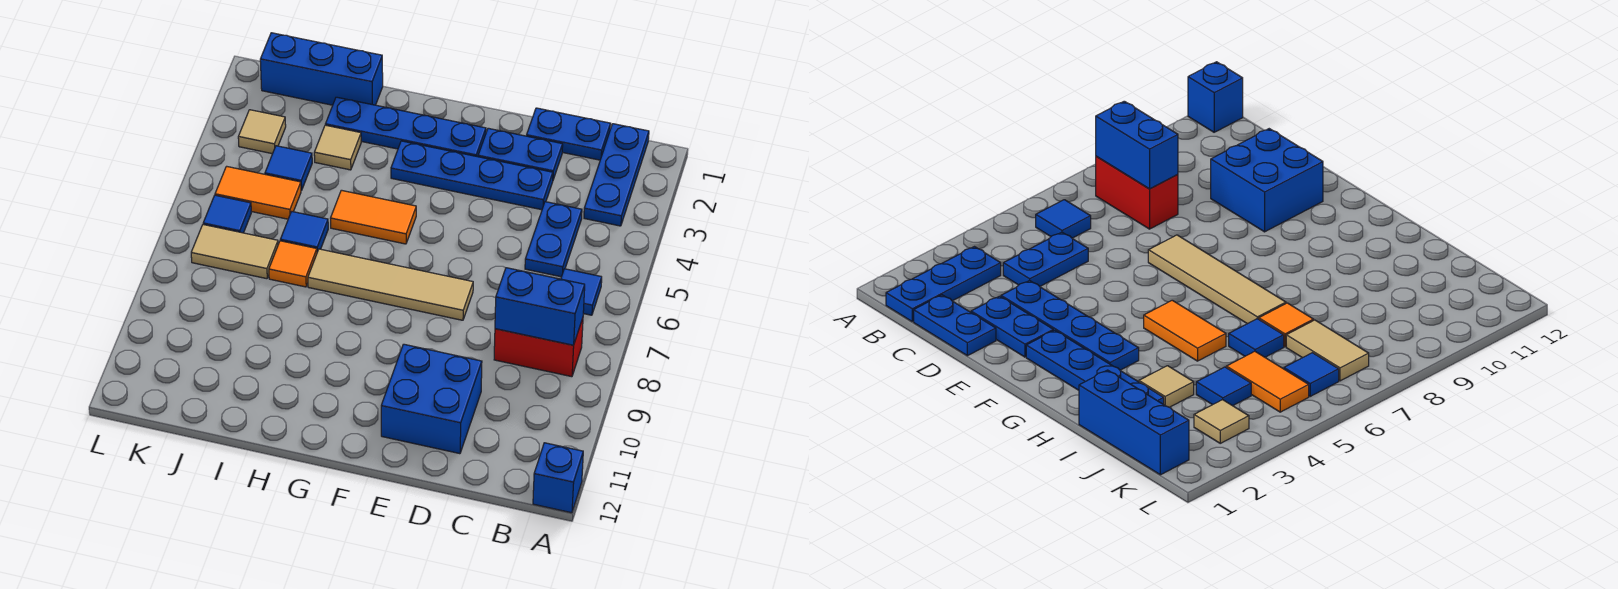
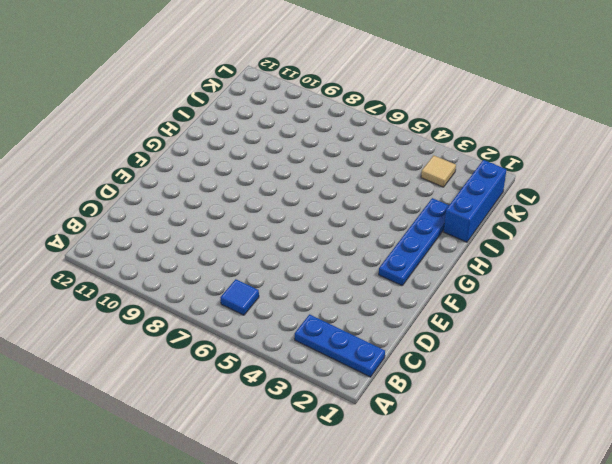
none -> blue 1x1 brick [533,443,583,513]
none -> red 1x2 brick [494,318,583,377]
none -> blue 1x2 plate [527,108,611,160]

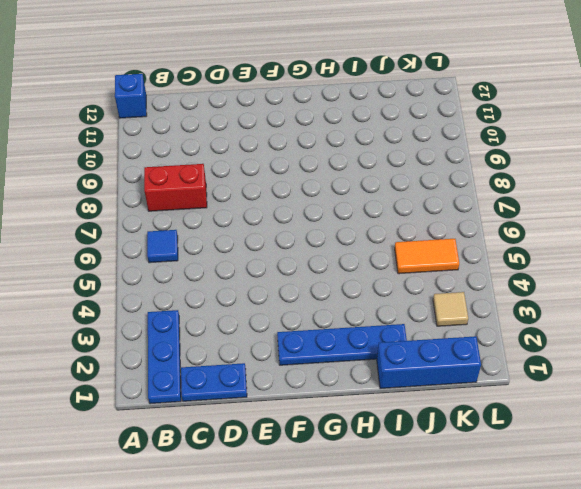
none -> blue 1x2 plate [525,202,582,277]
none -> blue 1x2 plate [478,128,563,180]
none -> blue 1x4 plate [391,141,553,210]

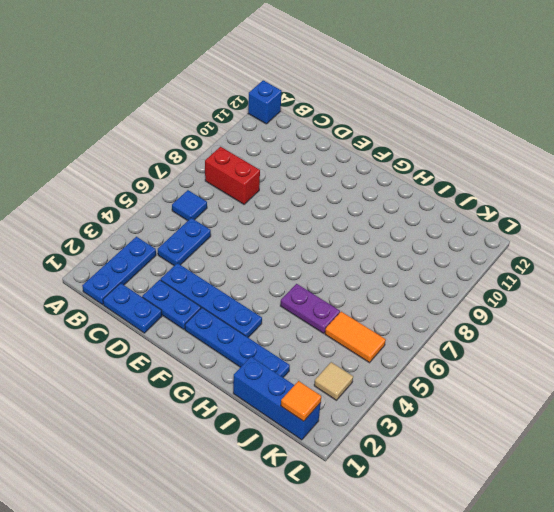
purple 1x2 plate [280,284,340,333] -> orange 1x2 tile [331,190,416,244]
orange 1x1 tile [281,381,321,421] -> orange 1x1 tile moved to [269,241,317,287]
none -> blue 2x2 brick [381,344,482,454]
none -> tan 1x4 tile [308,249,473,320]
none -> tan 1x1 tile [314,125,361,170]

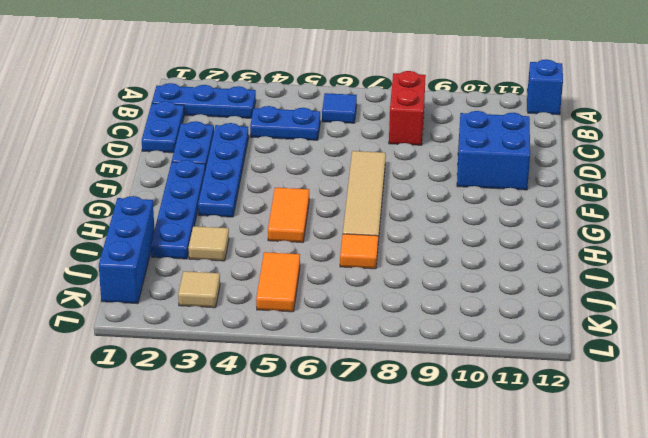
none -> blue 1x1 tile [280,211,328,252]
none -> blue 1x1 tile [265,146,312,191]
none -> tan 1x2 tile [191,225,278,279]

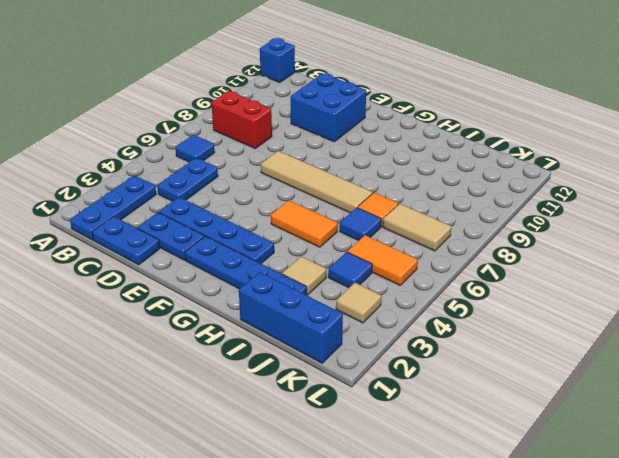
none -> blue 1x1 tile [203,195,251,233]
none -> blue 1x2 brick [495,268,585,345]

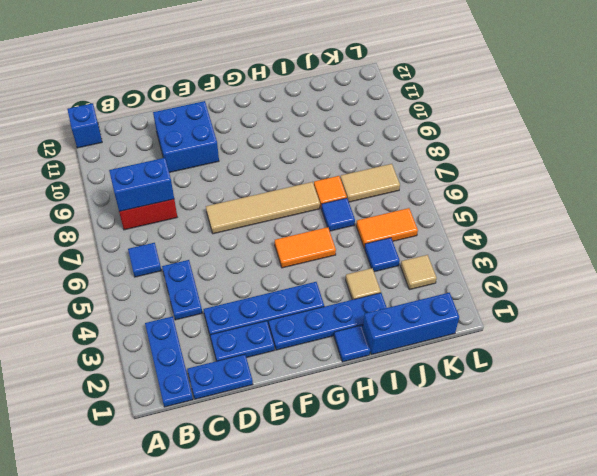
blue 1x1 tile [334,325,370,362] -> blue 1x1 tile moved to [203,195,251,233]

